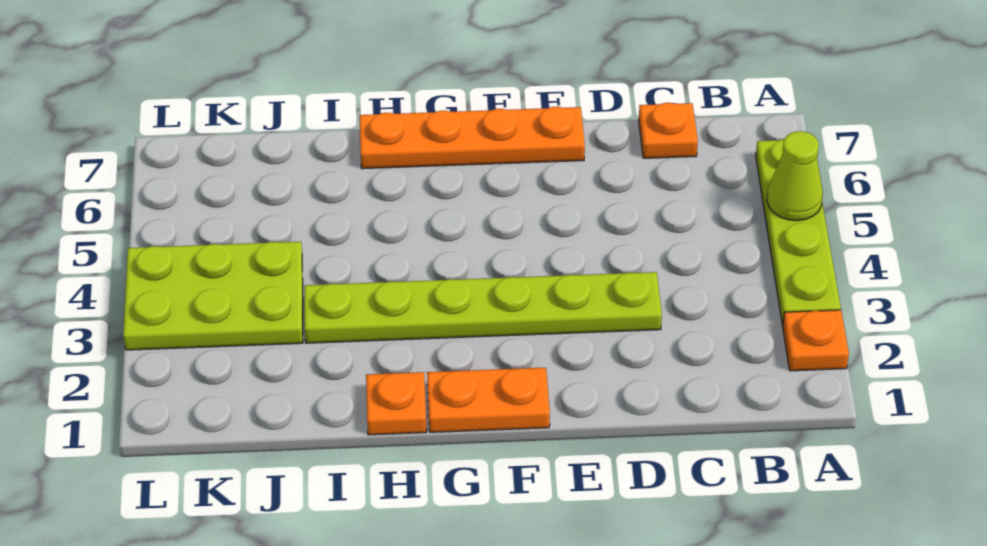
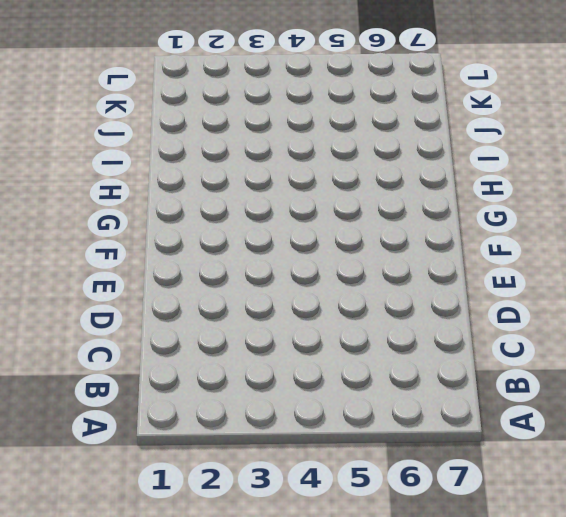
none -> orange 1x1 plate [783,310,849,371]
none -> lime 1x4 plate [756,139,841,325]

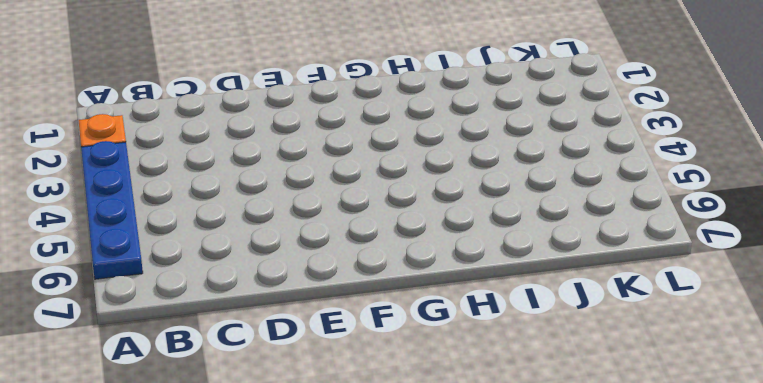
blue 1x4 plate [81,141,143,279] -> lime 1x4 plate [756,139,841,325]
none -> orange 1x1 plate [639,103,698,158]
none -> lime 1x6 plate [304,272,662,343]

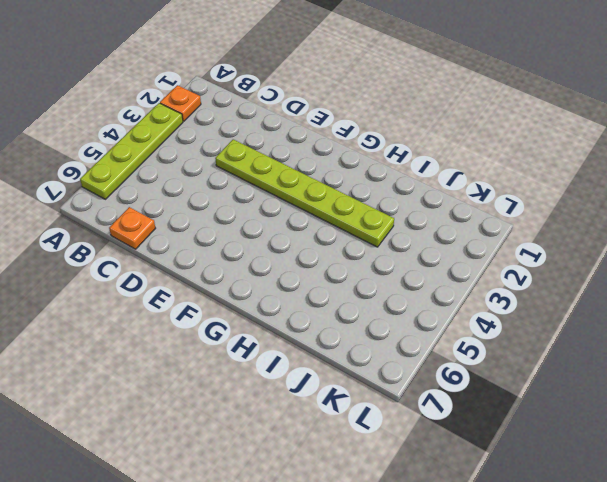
none -> orange 1x4 plate [360,107,585,169]
none -> orange 1x2 plate [427,368,550,432]

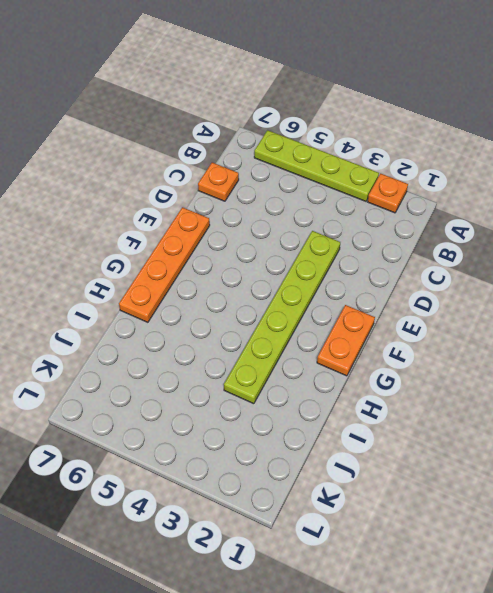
none -> orange 1x1 plate [366,372,427,435]
none -> lime 2x3 plate [123,242,303,350]

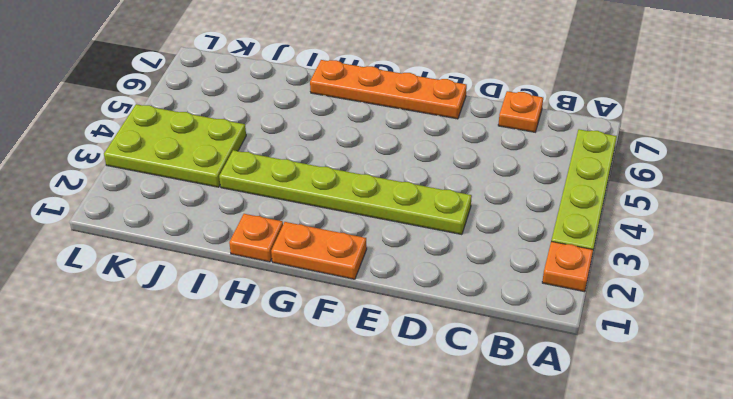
none -> lime 1x1 cone [767,131,823,221]

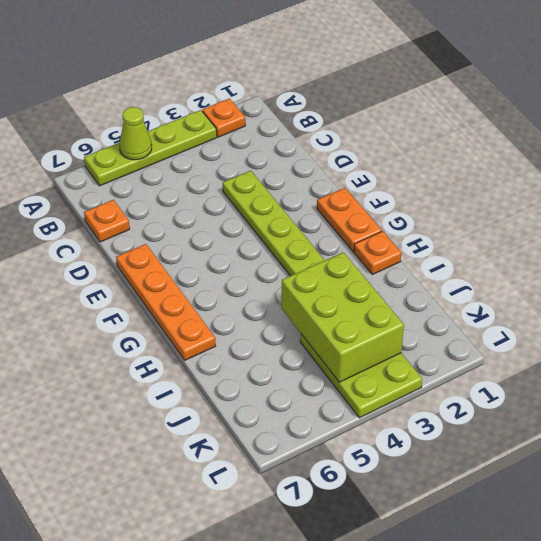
lime 2x3 brick [281,252,404,382] -> none

